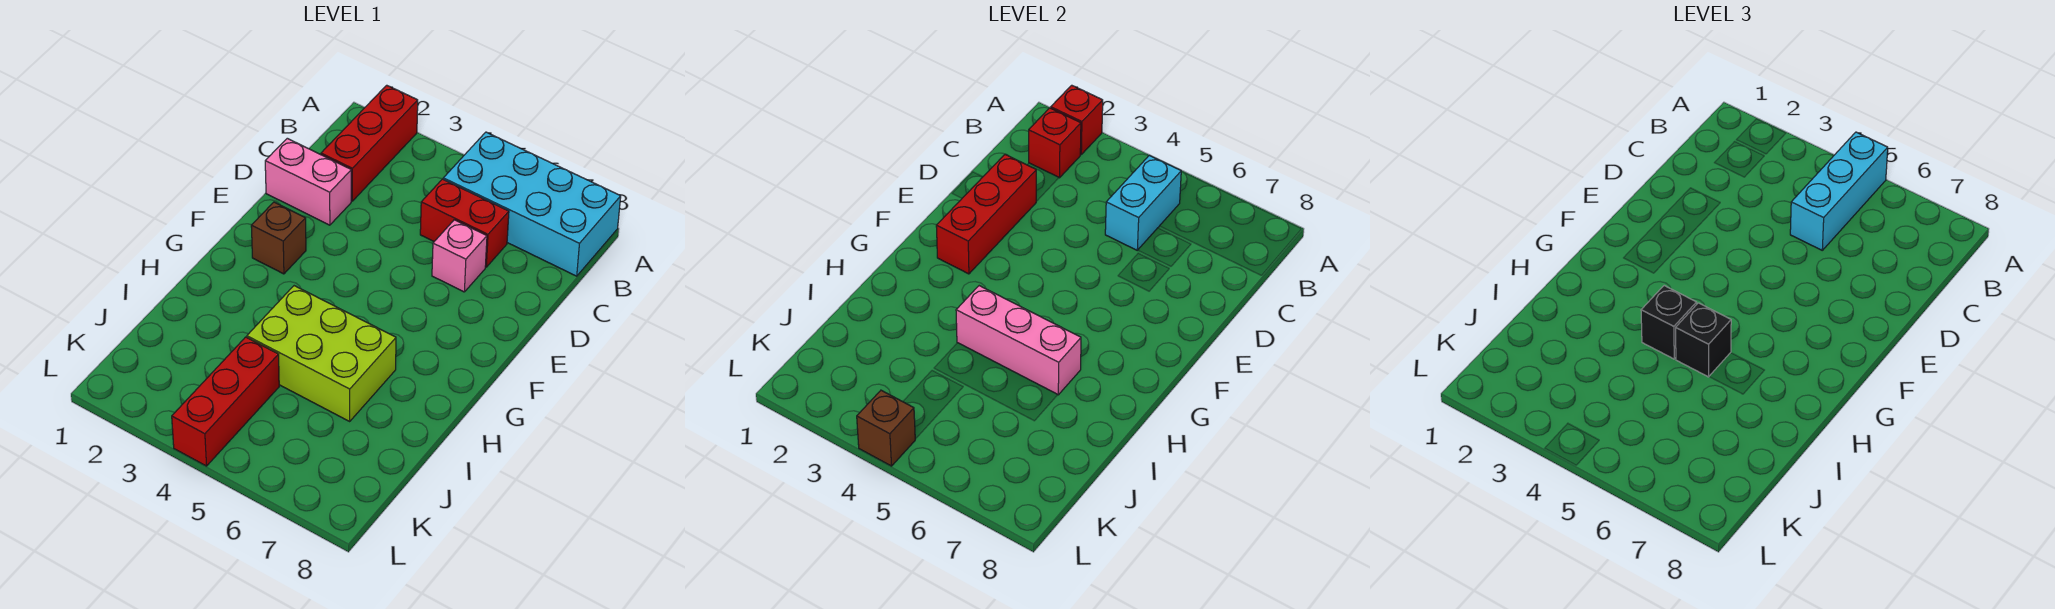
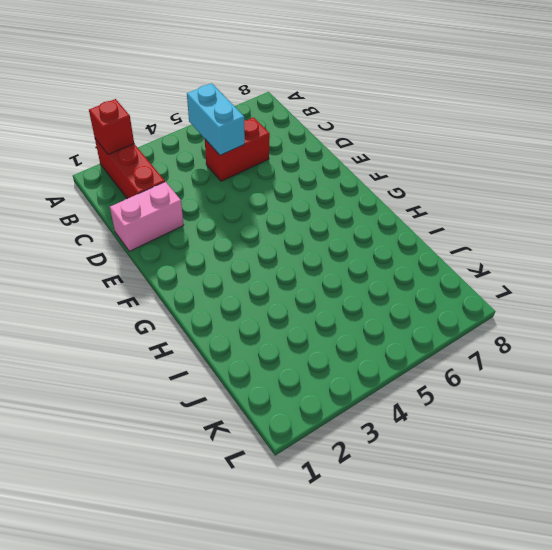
none -> cyan 2x4 brick [443,132,621,276]
none -> pink 1x1 brick [432,220,487,292]
none -> brown 1x1 brick [251,202,306,274]

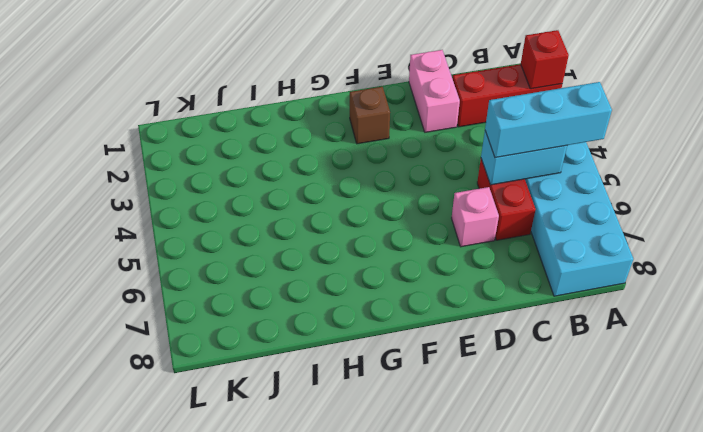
none -> lime 2x3 brick [247,286,396,421]
none -> red 1x3 brick [172,337,279,466]
none -> red 1x1 brick [1029,108,1081,178]

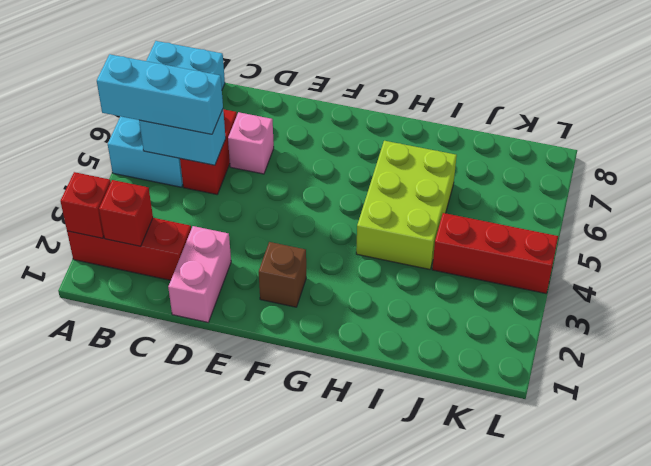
none -> red 1x3 brick [936,155,1037,274]
none -> pink 1x3 brick [956,286,1081,395]
none -> brown 1x1 brick [857,390,915,466]

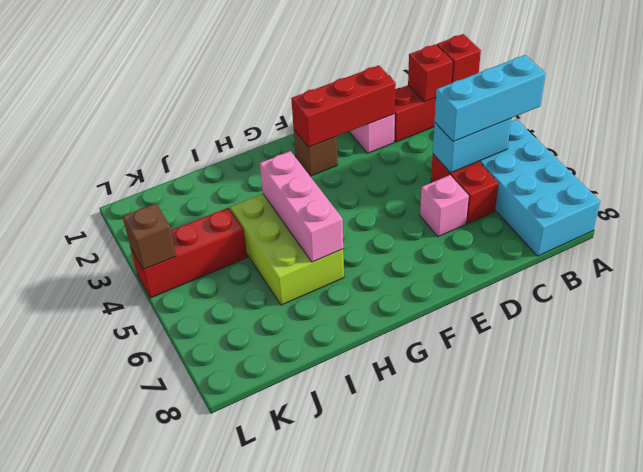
none -> black 1x1 brick [1641,286,1697,359]
none -> black 1x1 brick [1676,303,1731,377]

